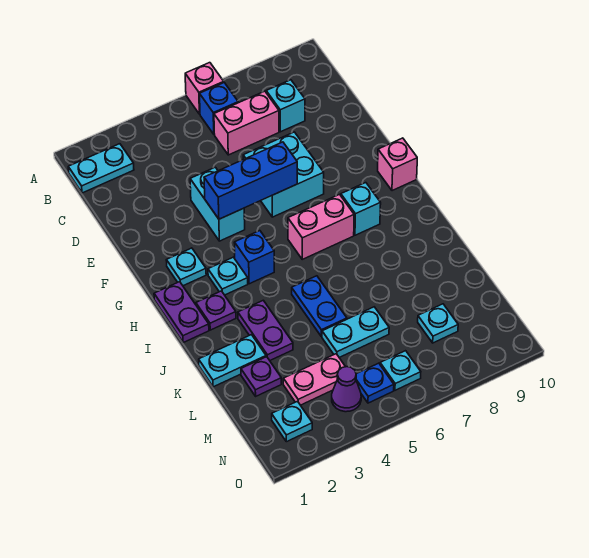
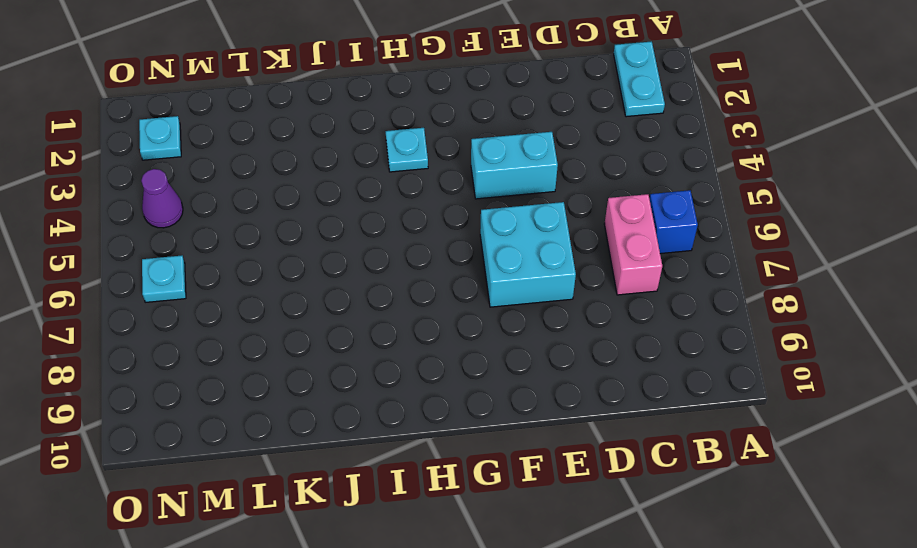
none -> pink 1x1 brick [185,63,224,114]
none -> cyan 1x1 brick [266,80,305,132]
none -> cyan 1x1 plate [166,248,206,286]

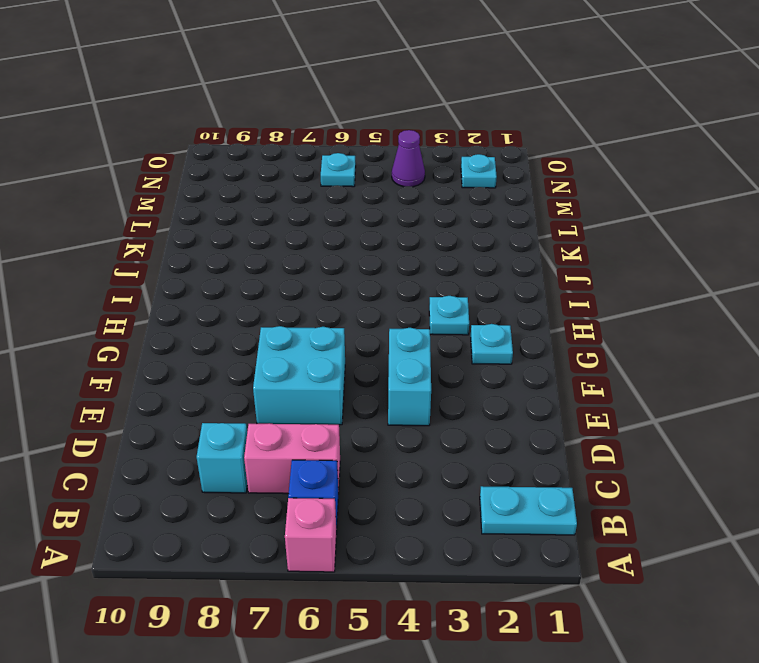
none -> pink 1x1 brick [378,138,417,191]
none -> purple 1x2 plate [154,282,209,343]
none -> blue 1x1 brick [234,231,274,284]

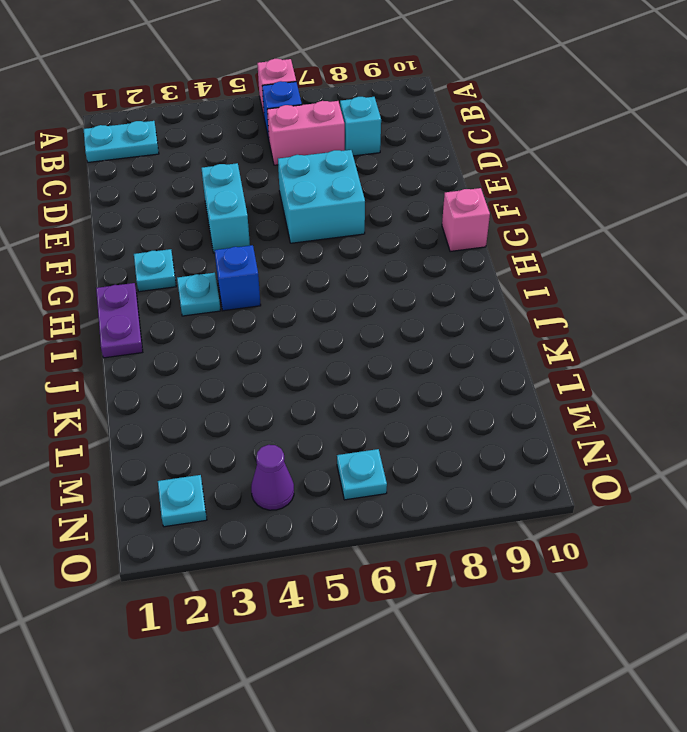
none -> pink 1x2 brick [288,194,354,259]
none -> cyan 1x1 brick [341,183,381,235]
none -> purple 1x1 plate [196,291,236,330]

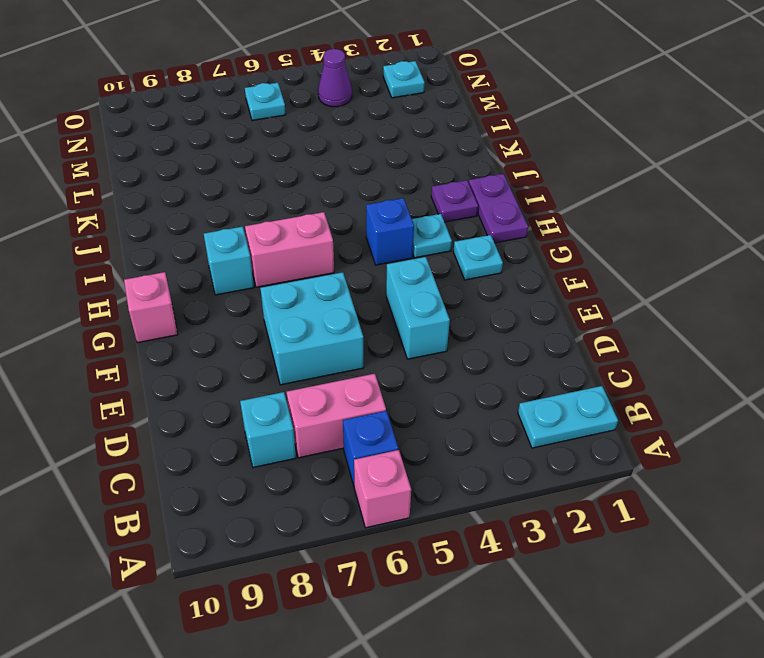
none -> purple 1x2 plate [238,300,293,360]
none -> blue 1x2 plate [292,276,347,337]
none -> cyan 1x2 plate [199,335,266,387]

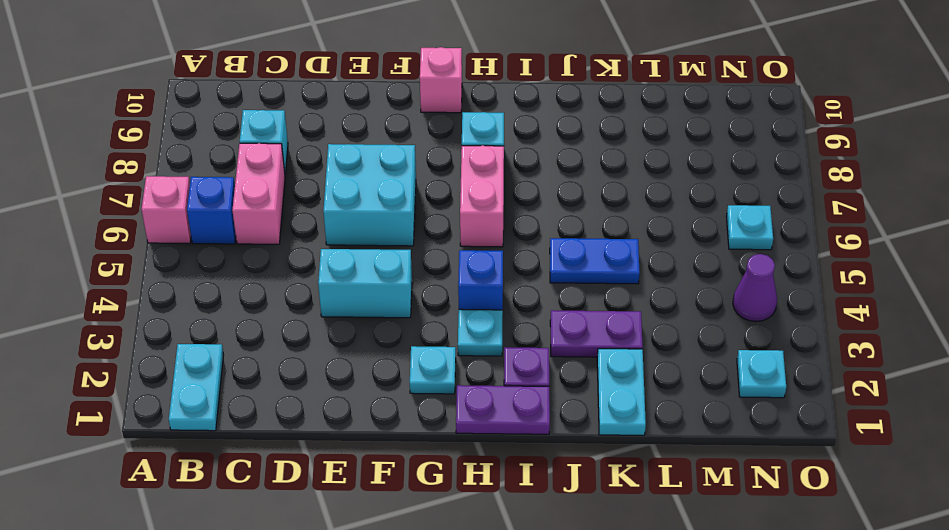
none -> purple 1x1 plate [241,357,281,396]
none -> cyan 1x2 plate [322,307,389,358]
none -> pink 1x2 plate [283,354,345,405]

